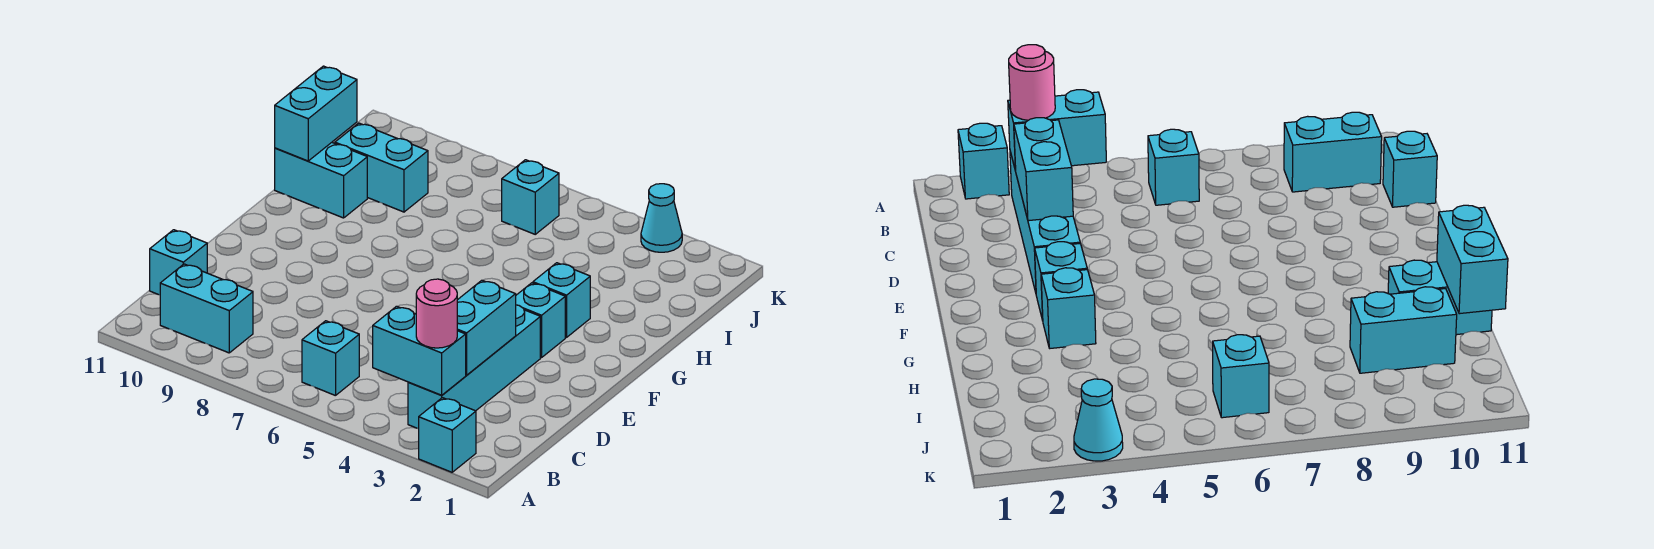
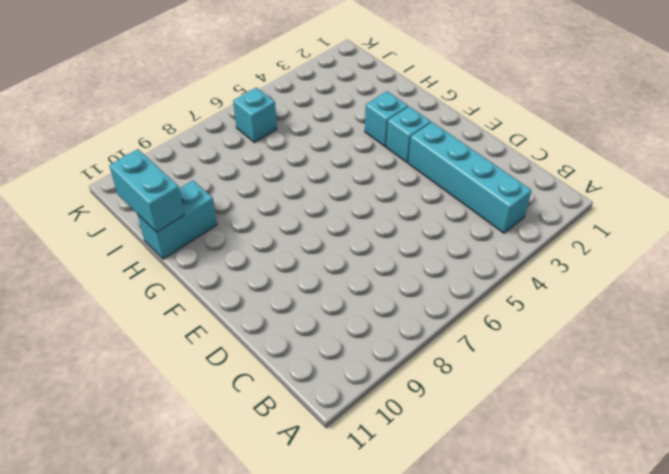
none -> cyan 1x1 brick [419,398,476,472]
none -> cyan 1x1 brick [302,321,359,396]
none -> cyan 1x2 brick [160,264,253,353]

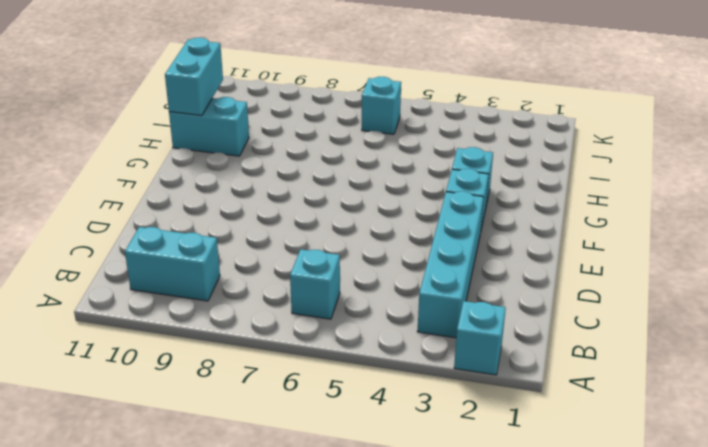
none -> cyan 1x1 brick [150,230,207,295]
none -> cyan 1x2 brick [335,123,428,212]
none -> cyan 1x1 cone [641,184,682,252]

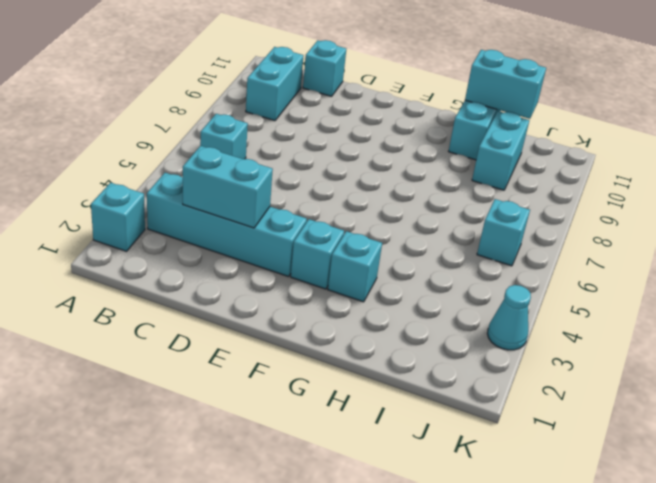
none -> cyan 1x2 brick [373,306,466,395]
none -> pink 1x1 round brick [416,279,457,348]

